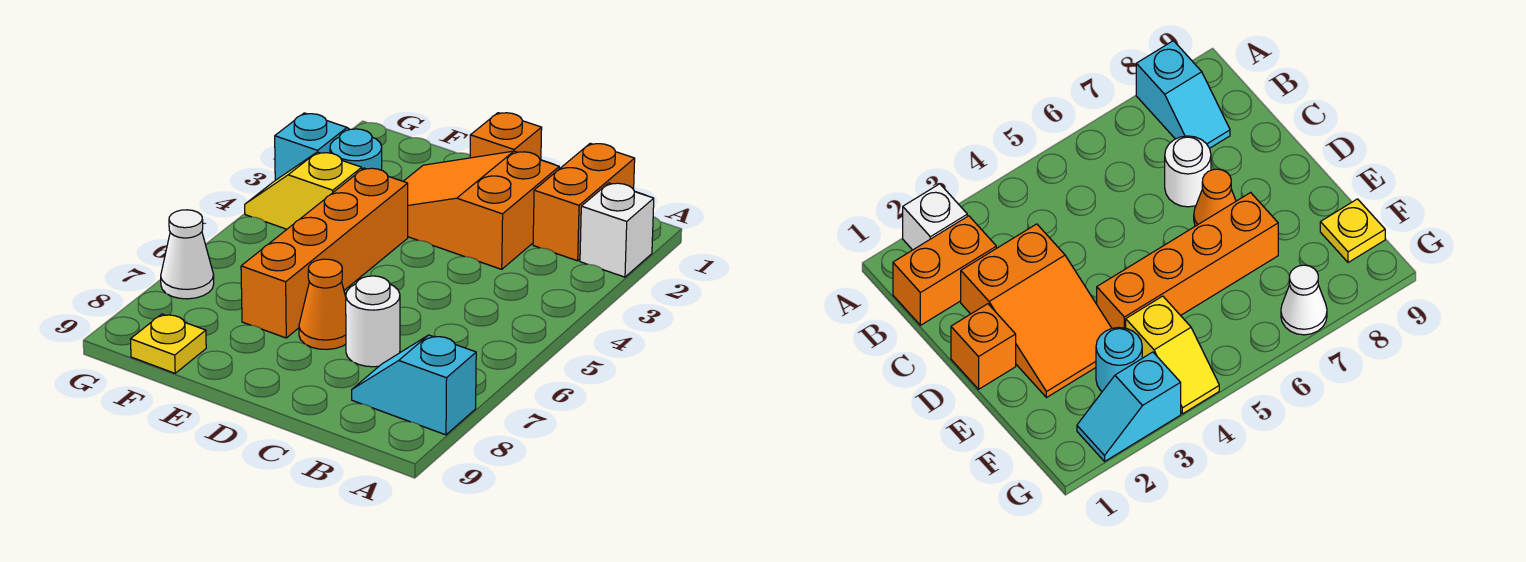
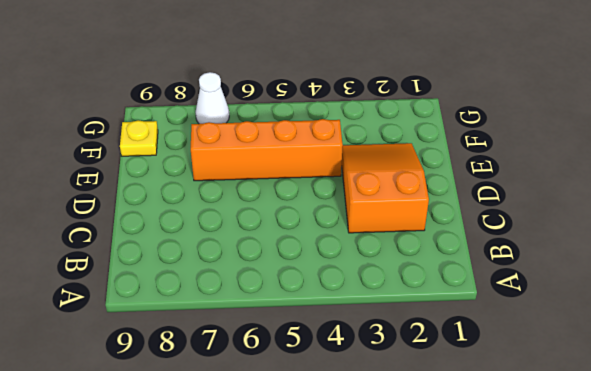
none -> white 1x1 brick [580,183,654,277]
none -> cyan 1x2 slope [352,335,476,435]
none -> orange 1x2 brick [533,143,635,261]

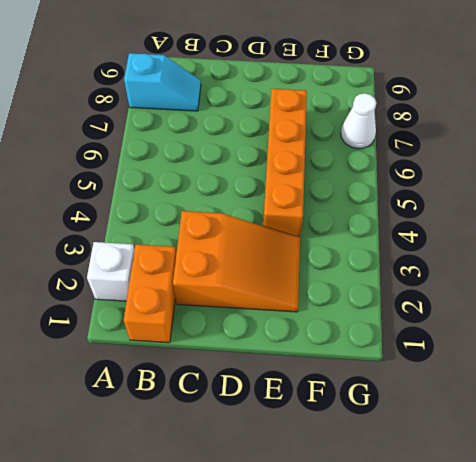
none -> white 1x1 round brick [346,276,400,367]
none -> orange 1x1 brick [470,113,542,160]
none -> orange 1x1 cone [299,259,346,350]

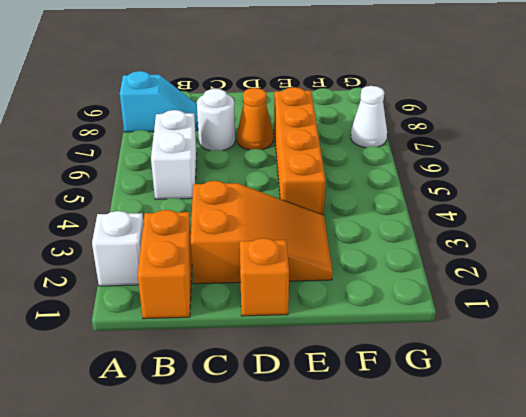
white 1x2 brick [151,110,197,199] -> none
none -> cyan 1x1 round brick [330,129,382,170]
none -> yellow 1x2 slope [245,152,362,229]
none -> yellow 1x1 plate [131,314,206,373]

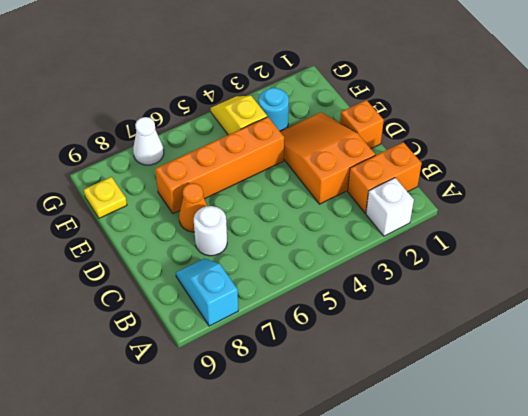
none -> cyan 1x2 slope [275,113,350,180]

